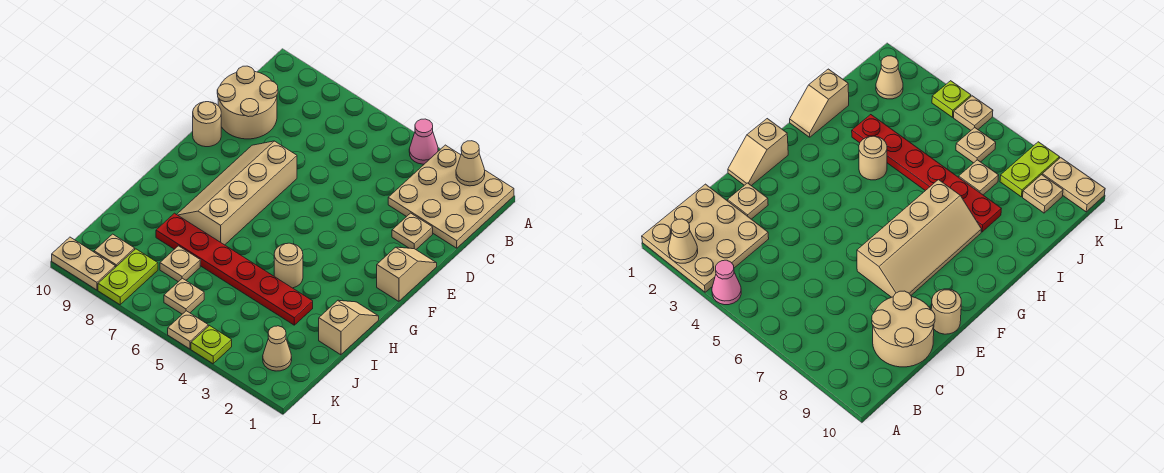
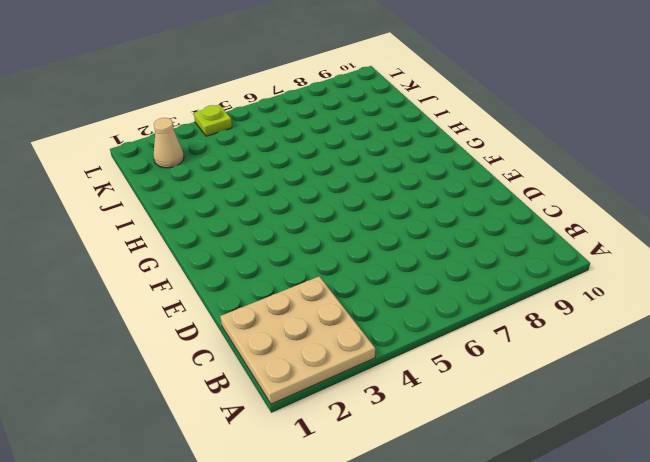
none -> pink 1x1 cone [409,119,438,164]
none -> tan 2x2 round brick [217,66,278,139]
none -> tan 1x1 plate [392,213,433,249]

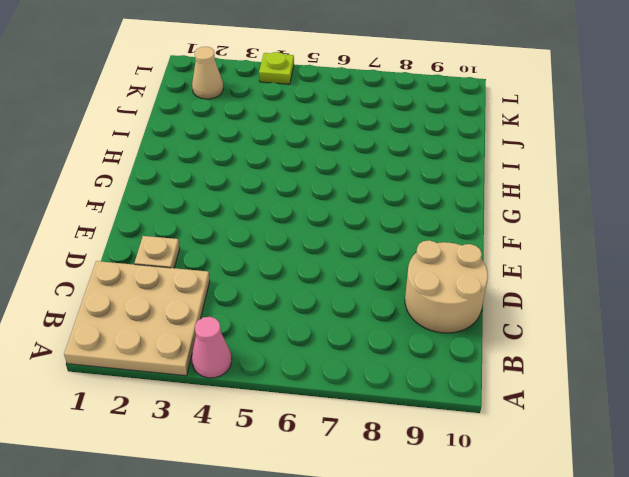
none -> tan 1x2 slope [377,247,437,301]
none -> tan 2x4 slope [177,141,297,245]
none -> tan 1x1 round brick [193,102,221,147]

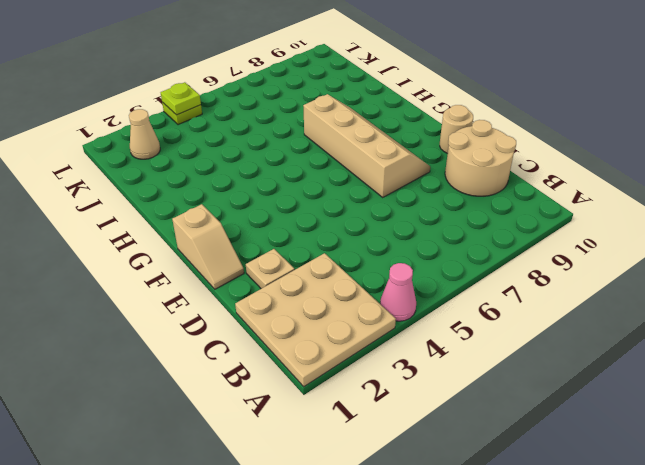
lime 1x1 plate [161,82,201,115] -> none
none -> tan 1x2 slope [319,300,379,355]
none -> tan 1x1 round brick [274,243,303,288]
none -> red 1x6 plate [156,213,313,325]

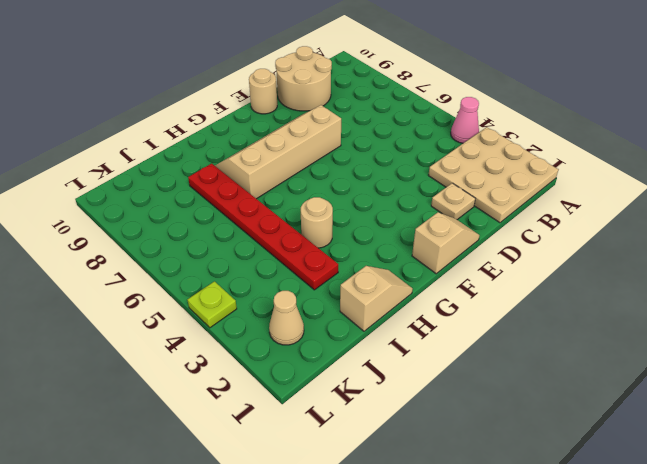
none -> tan 1x1 plate [160,246,200,282]
none -> tan 1x1 plate [164,278,204,314]
none -> lime 1x2 plate [98,249,158,305]

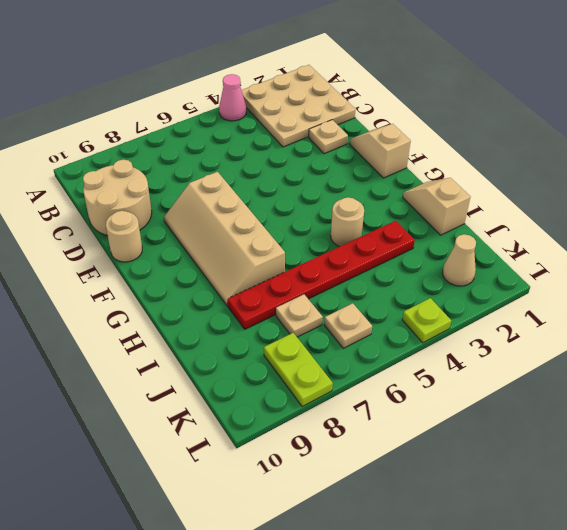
none -> tan 1x1 plate [94,234,135,267]
none -> tan 1x1 plate [168,311,208,349]
none -> tan 1x2 plate [52,237,115,290]

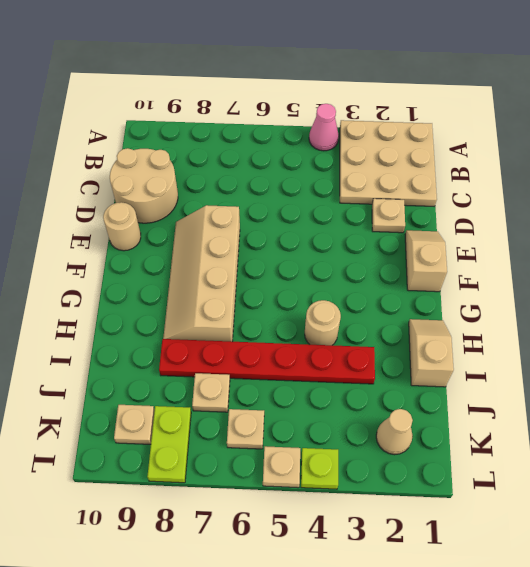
none -> tan 1x2 plate [52,237,115,290]
none -> tan 1x1 cone [456,141,485,186]

